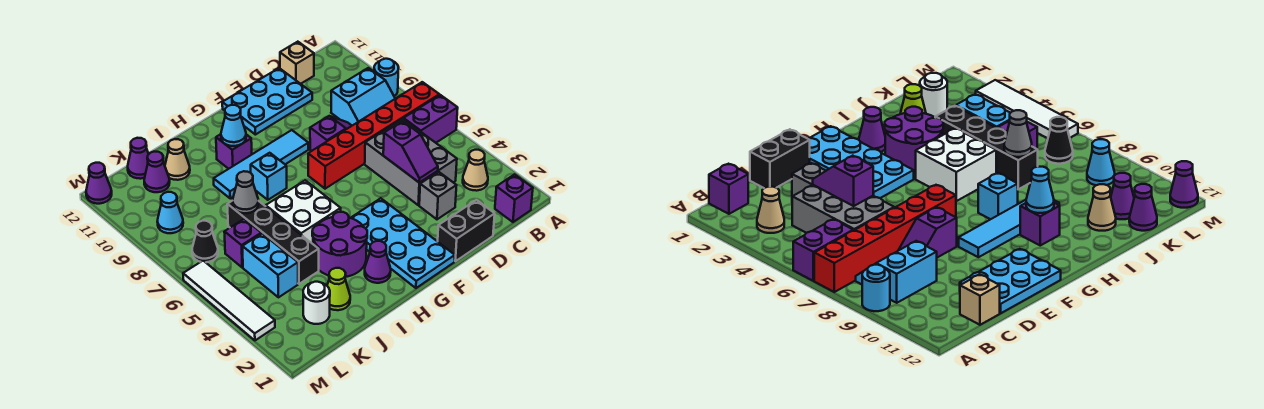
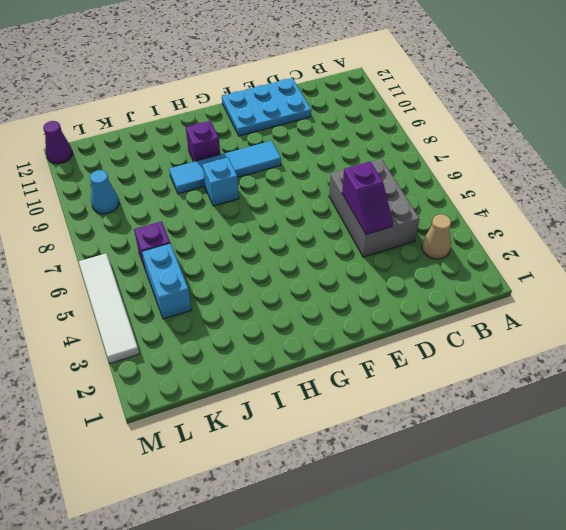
none -> purple 1x2 brick [404,95,458,143]
none -> red 1x6 brick [308,82,439,189]
none -> cyan 1x1 round brick [374,59,399,96]
none -> purple 1x1 brick [495,175,533,222]

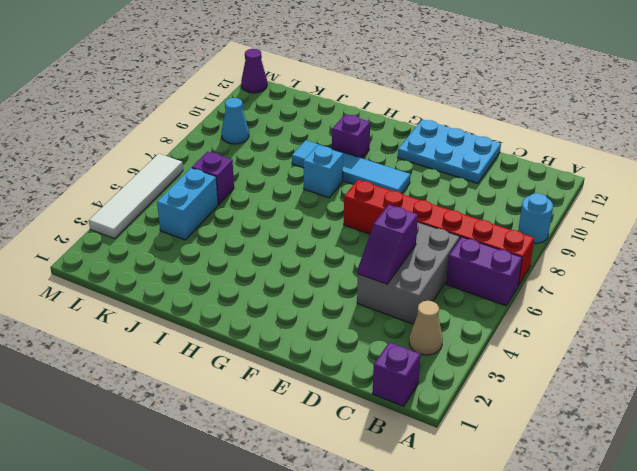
none -> cyan 2x2 slope [331,68,395,126]
none -> tan 1x1 brick [280,42,314,84]
none -> black 1x2 brick [438,200,495,261]
none -> grey 1x1 brick [419,172,457,219]

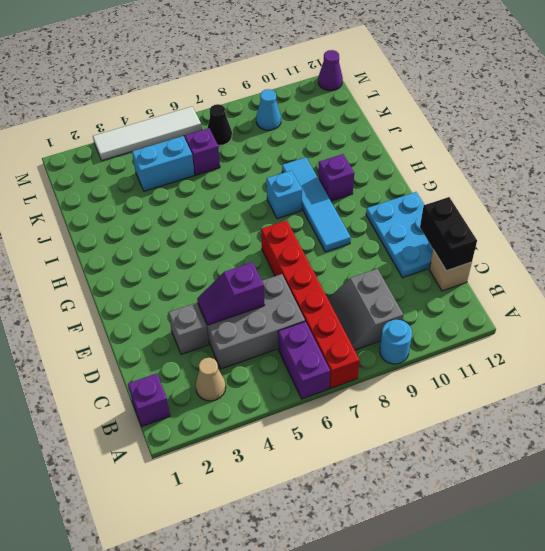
grey 2x2 slope [328,269,403,350] -> cyan 2x2 slope [331,68,395,126]
black 1x2 brick [420,197,477,271] -> black 1x2 brick moved to [438,200,495,261]
none -> purple 1x2 slope [310,116,352,151]
none -> cyan 2x4 plate [351,198,455,288]
none -> purple 1x1 cone [365,241,391,283]
none -> purple 2x2 round brick [312,212,367,277]

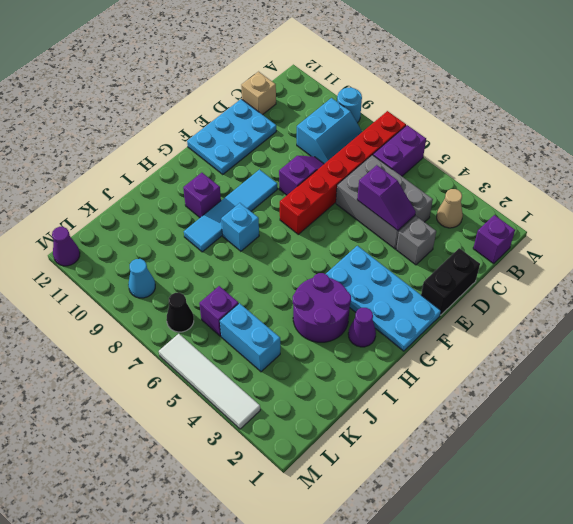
none -> white 2x2 brick [266,180,341,244]
none -> lime 1x1 cone [327,268,350,310]
none -> black 1x4 brick [227,201,319,284]
none -> tan 1x1 cone [165,139,190,180]

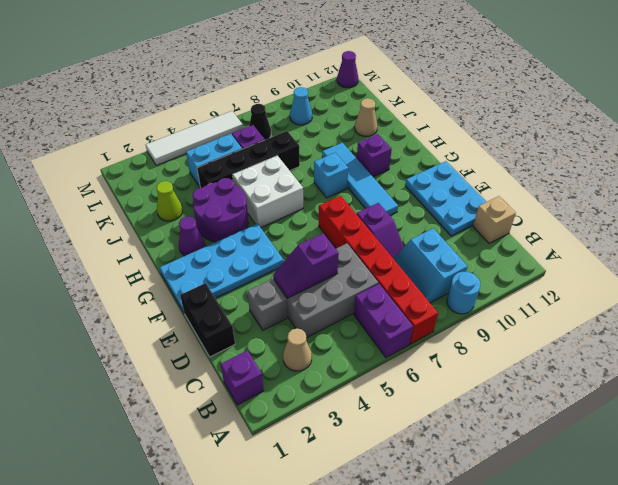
none -> white 1x1 round brick [303,282,330,324]
none -> purple 1x1 cone [144,152,170,192]
none -> purple 1x1 cone [128,138,149,179]
none -> cyan 1x1 cone [221,105,246,146]

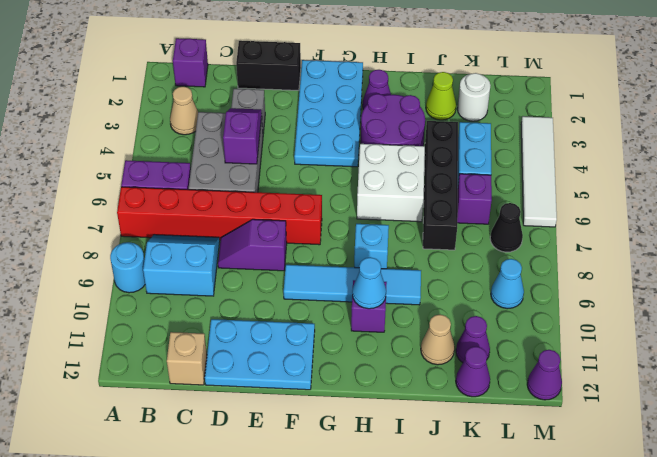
none -> grey 1x1 cone [233,171,259,213]

